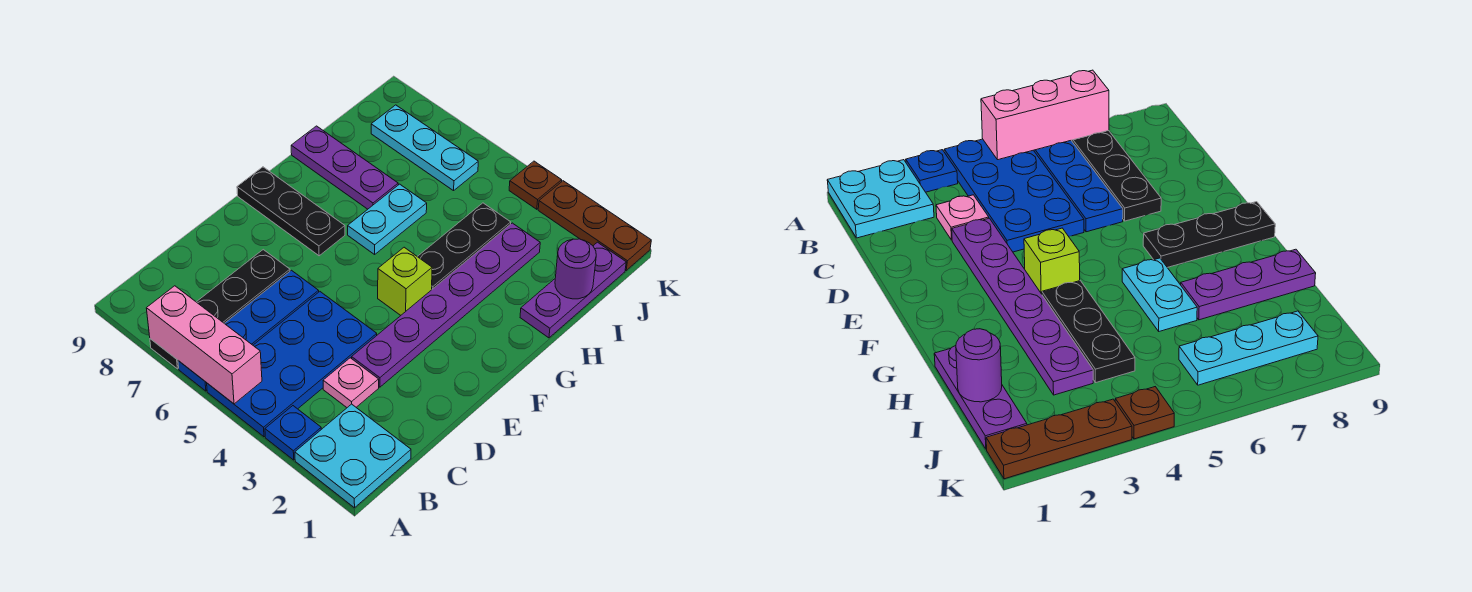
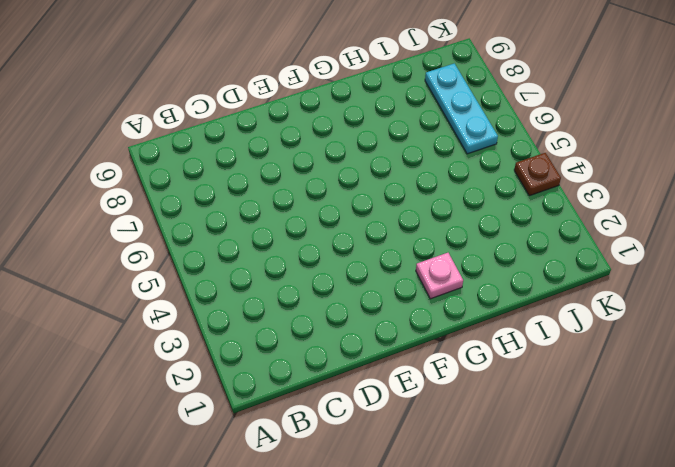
pink 1x1 plate [416,253,463,299] -> pink 1x1 plate moved to [323,358,379,407]
none -> cyan 2x2 plate [295,404,411,508]
none -> blue 1x1 plate [265,406,321,460]
none -> blue 2x4 plate [207,292,377,437]

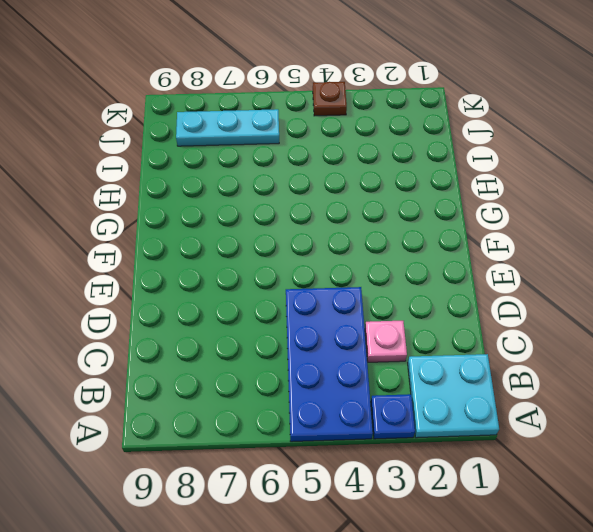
none -> blue 1x4 plate [178,270,319,391]
none -> black 1x4 plate [150,250,290,369]
none -> purple 1x6 plate [352,223,540,387]

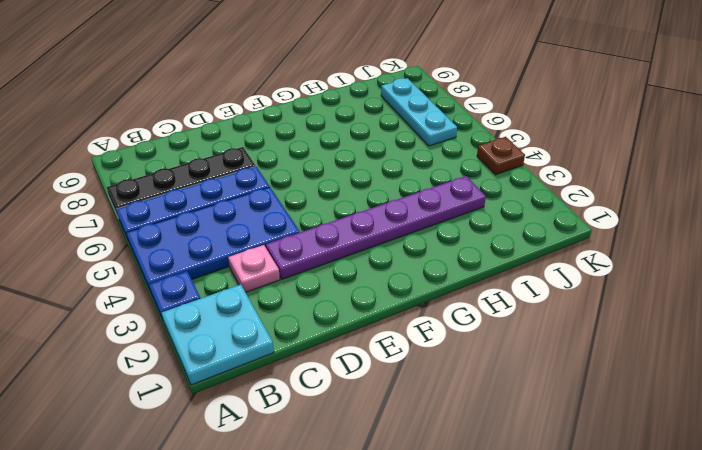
none -> lime 1x1 brick [378,247,432,315]
none -> black 1x3 plate [237,167,345,256]
none -> black 1x3 plate [417,203,511,289]

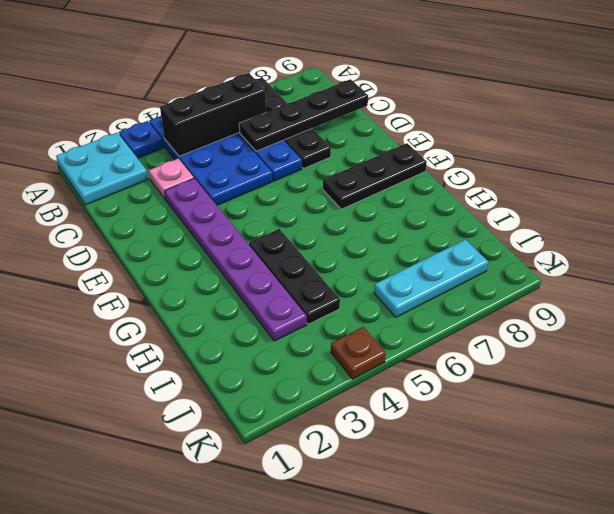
black 1x3 brick [160,73,266,156] -> none
black 1x4 plate [239,79,368,151] -> none
none -> lime 1x1 brick [378,247,432,315]
none -> cyan 1x2 plate [348,184,427,254]
none -> purple 1x3 plate [520,242,626,338]

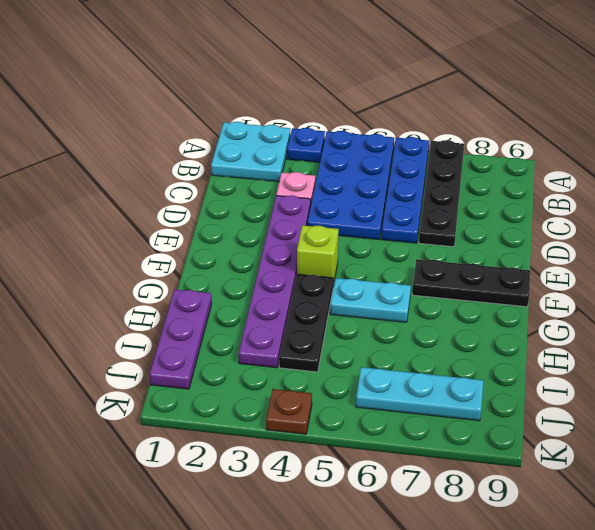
cyan 1x2 plate [330,278,411,322] -> cyan 1x2 plate turned to [348,184,427,254]
none -> purple 1x3 plate [291,126,398,209]
none -> brown 1x3 plate [538,181,651,270]
none -> pink 1x3 brick [146,286,262,404]

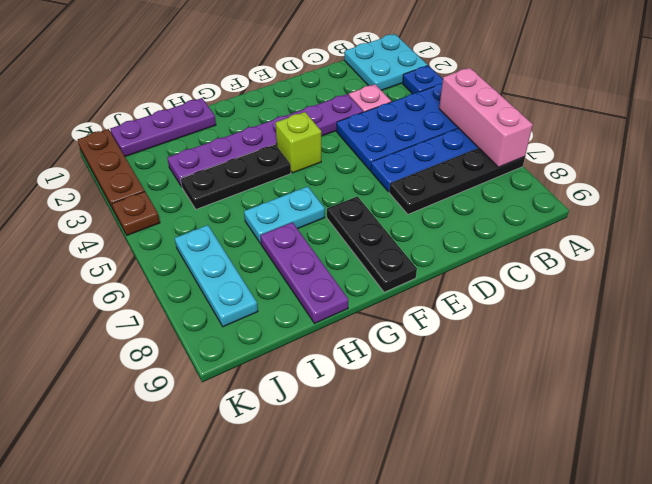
none -> purple 1x1 round brick [555,239,596,299]

